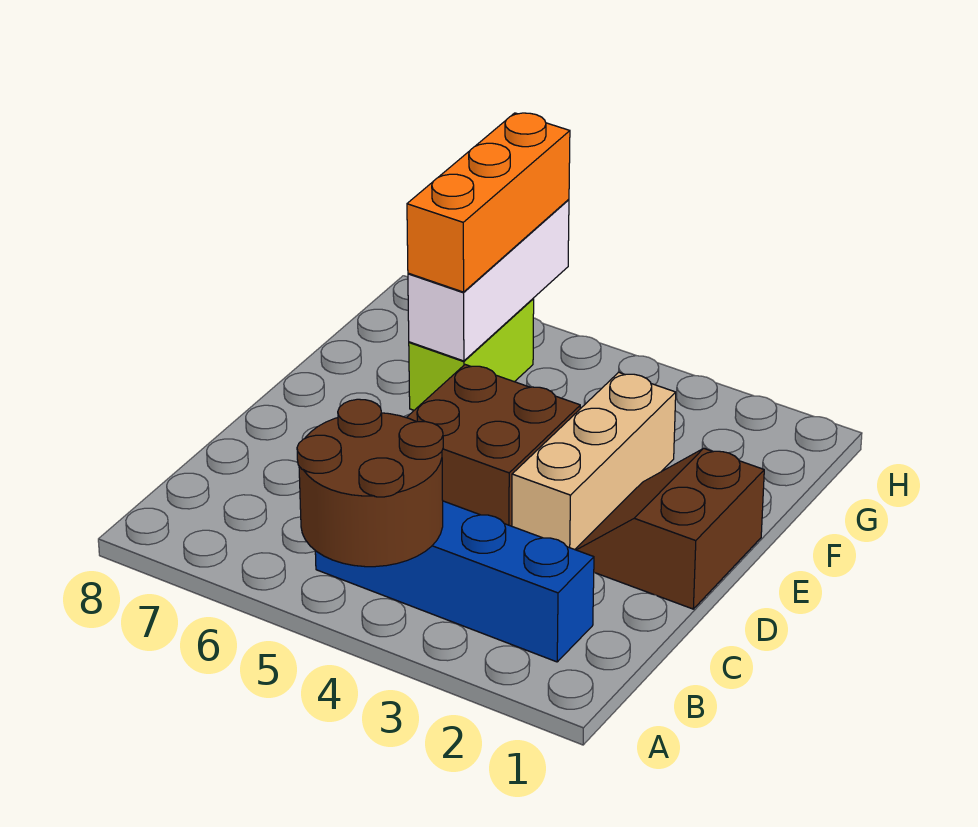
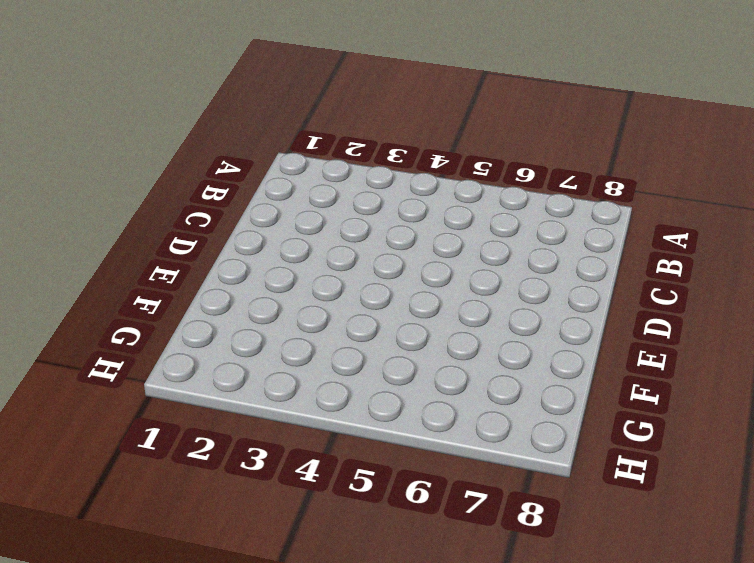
none -> blue 1x4 brick [315,501,594,662]
none -> brown 2x2 slope [575,448,764,609]

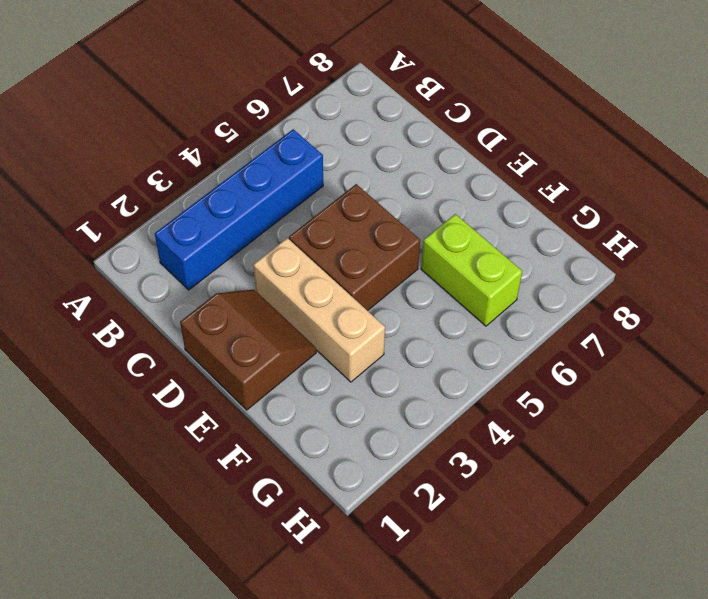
none -> brown 2x2 round brick [297,399,443,567]
none -> white 1x3 brick [408,199,569,361]

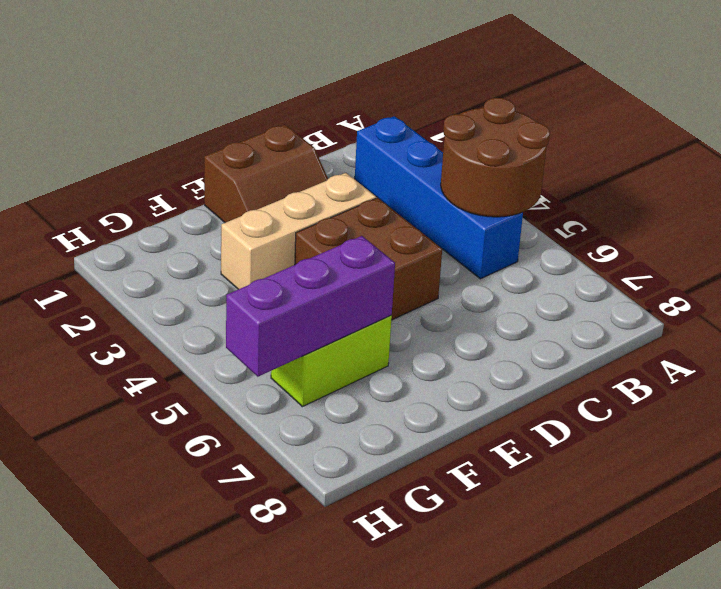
purple 1x3 brick [226,236,395,377] -> white 1x3 brick [408,199,569,361]
none -> orange 1x3 brick [407,113,570,292]

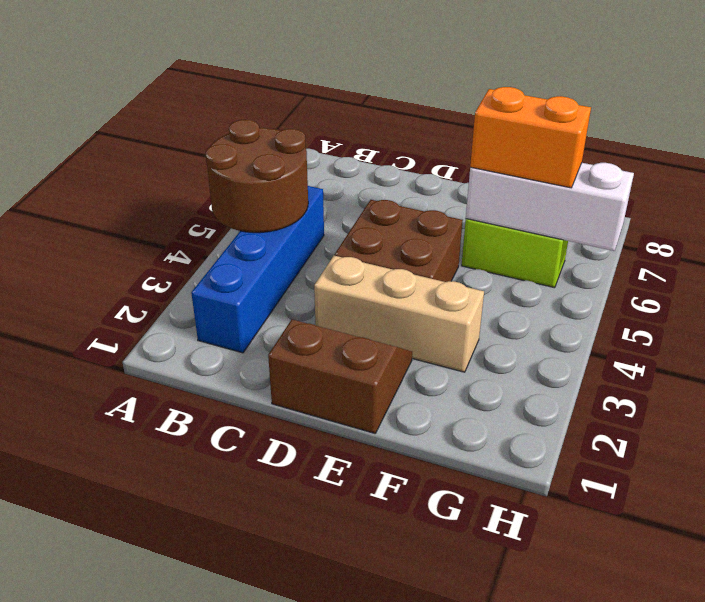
orange 1x2 brick [470,87,591,188] -> orange 1x3 brick [407,113,570,292]

